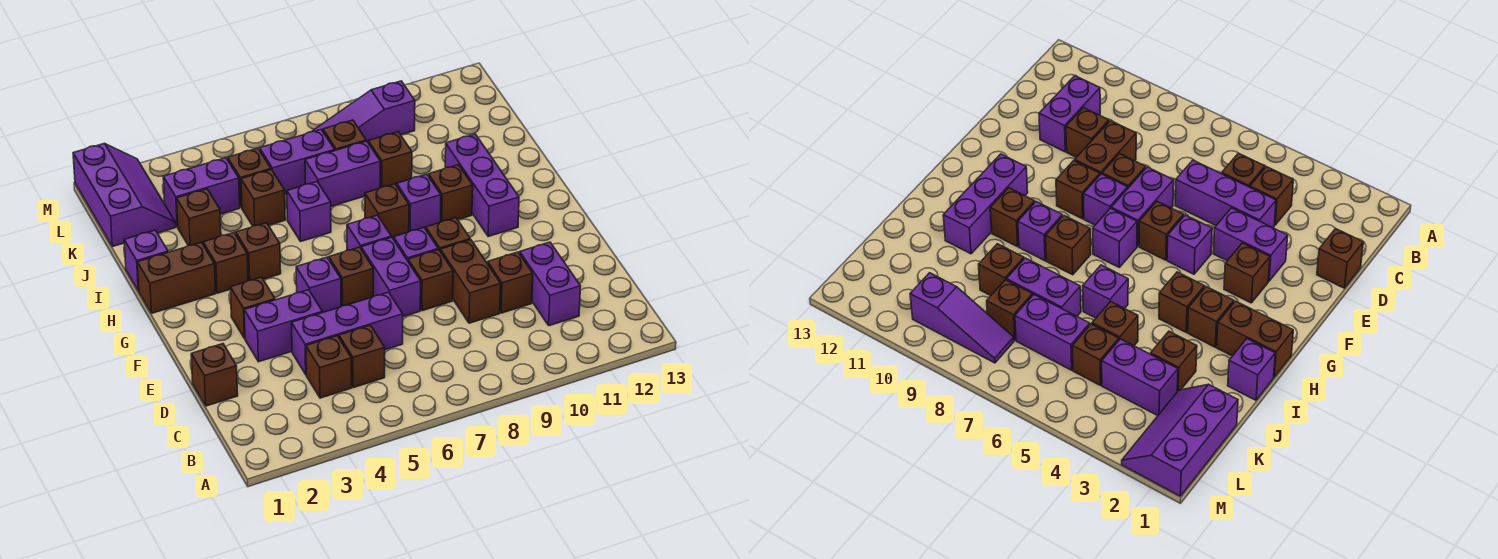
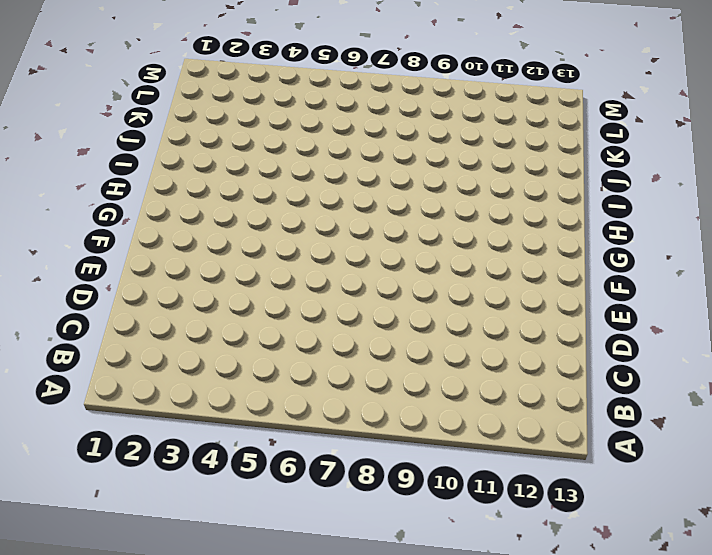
none -> brown 1x1 brick [306,336,352,398]
none -> brown 1x1 brick [339,325,385,388]
none -> purple 1x2 brick [520,242,581,326]
none -> brown 1x1 brick [191,344,238,406]

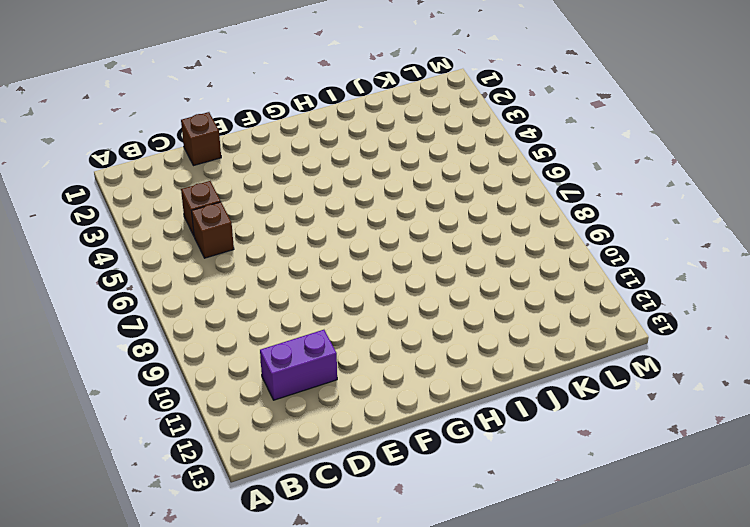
none -> purple 1x3 brick [292,292,403,374]
none -> brown 1x2 brick [440,240,501,323]
none -> brown 1x1 brick [488,252,533,313]
none -> purple 1x2 brick [244,290,322,362]

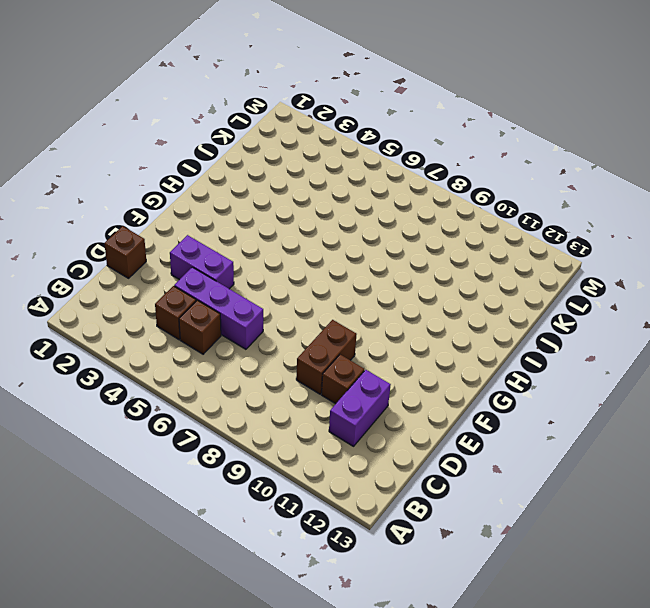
none -> purple 1x2 brick [361,237,421,317]
none -> brown 1x1 brick [408,250,453,311]
none -> brown 1x1 brick [230,277,275,338]
none -> purple 1x1 brick [296,257,341,313]

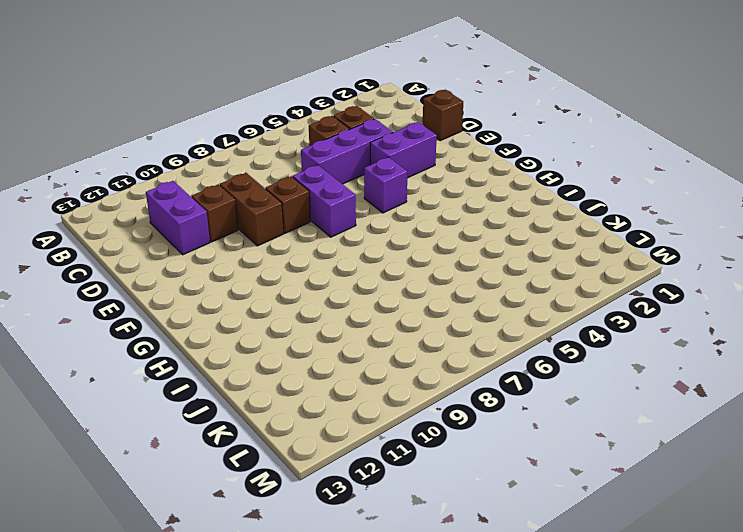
none -> brown 1x1 brick [230,277,275,338]
none -> brown 1x1 brick [329,247,373,306]
none -> purple 1x1 brick [394,228,438,261]
none -> brown 1x1 brick [426,218,470,250]

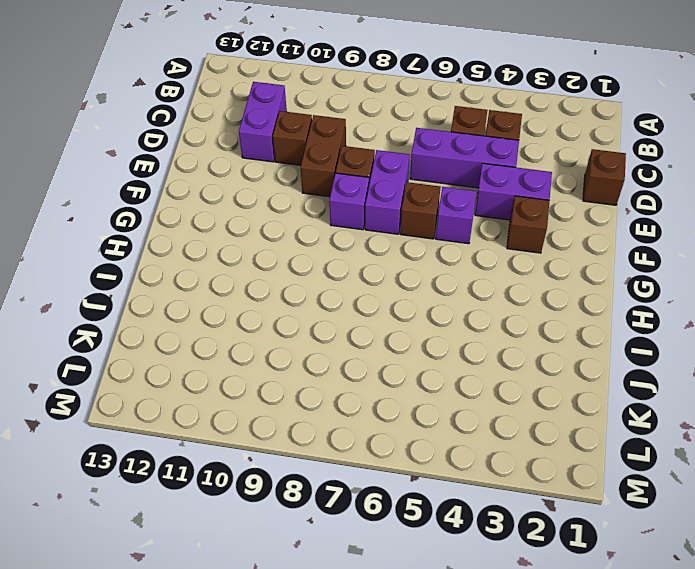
none -> brown 1x1 brick [426,218,470,250]
none -> purple 1x1 brick [347,215,391,250]
none -> purple 1x3 brick [445,134,519,236]
none -> brown 1x2 brick [137,242,216,313]

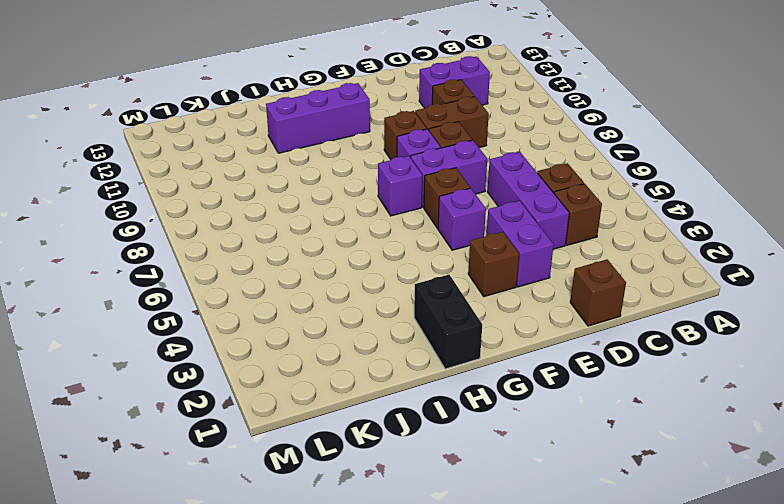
black 1x2 brick [414,275,482,369] -> brown 1x2 brick [137,242,216,313]
none -> brown 1x1 brick [203,233,248,293]
none -> brown 1x1 brick [236,223,281,280]
none -> brown 1x1 brick [365,184,409,239]
none -> purple 1x1 brick [397,174,441,232]

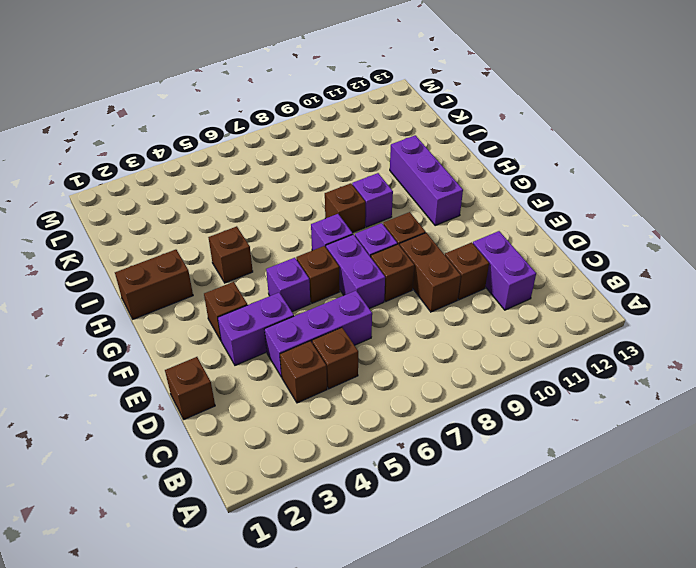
none -> brown 1x1 brick [203,233,248,293]
none -> brown 1x1 brick [429,165,473,222]
none -> purple 1x1 brick [124,230,168,291]
none -> purple 1x1 brick [287,182,331,241]

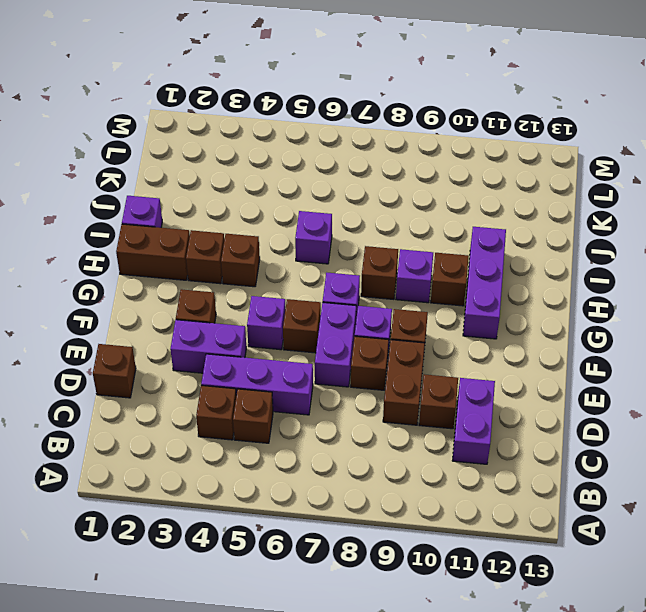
none -> brown 1x1 brick [177,189,221,245]
none -> brown 1x1 brick [241,170,285,226]
none -> purple 1x2 brick [305,141,380,206]
none -> brown 1x1 brick [368,132,412,188]

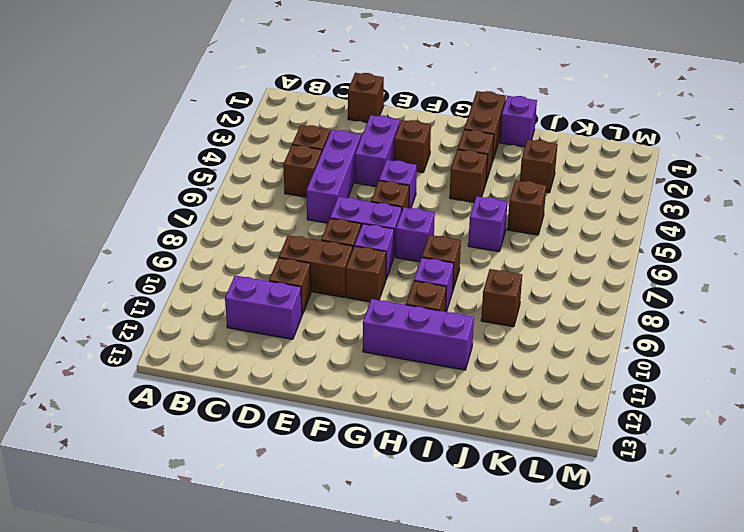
none -> purple 1x2 brick [305,141,380,206]
none -> purple 2x3 slope [73,143,176,247]
none -> purple 1x2 brick [163,158,240,227]
none -> brown 1x1 brick [228,148,271,208]

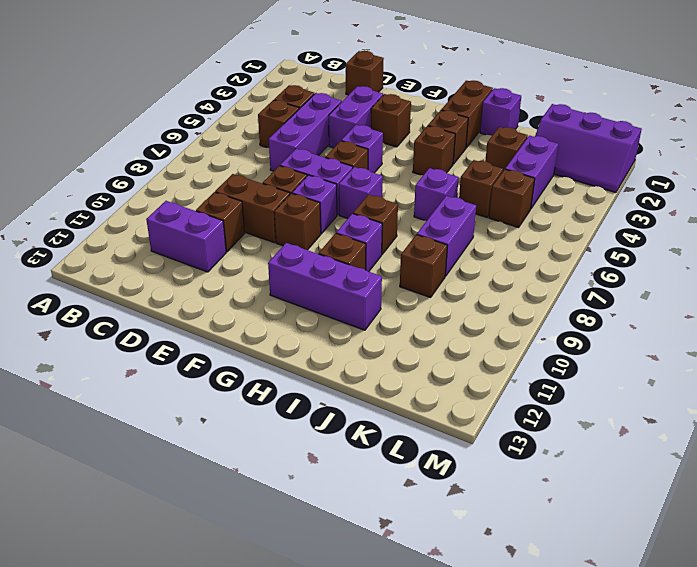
none -> purple 1x2 brick [260,130,335,195]
none -> brown 1x1 brick [323,120,366,150]
none -> purple 1x3 slope [312,81,415,142]

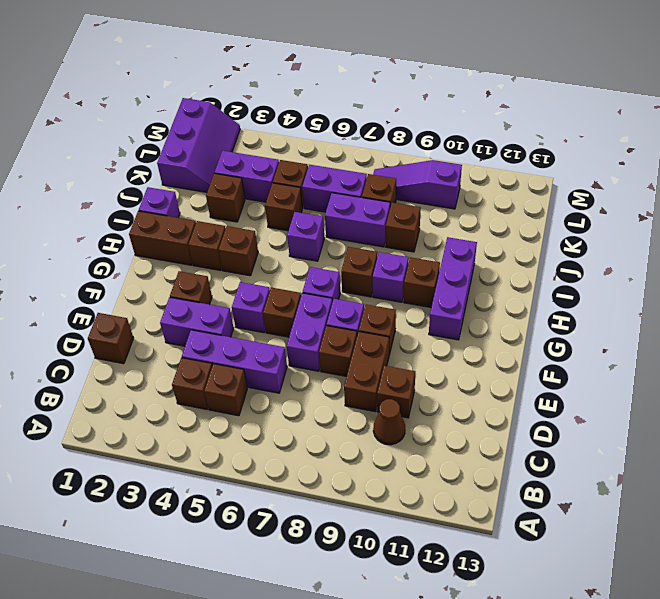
brown 1x1 cone [373,399,405,445] -> none
none -> purple 1x2 brick [520,242,581,326]

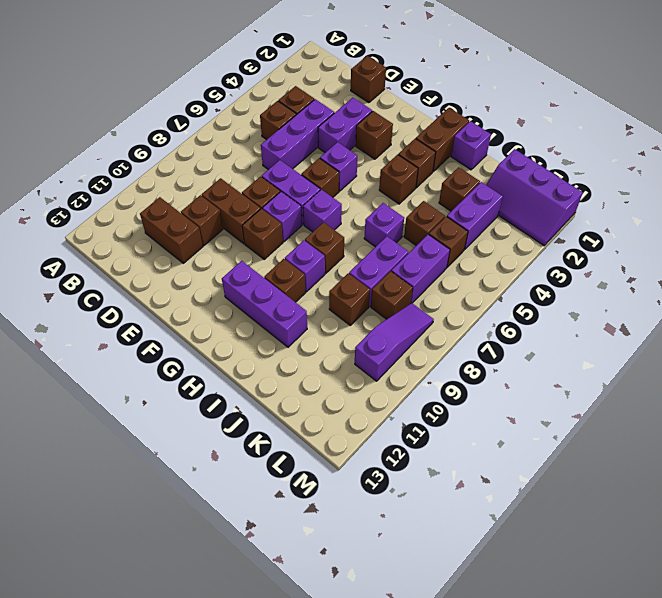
brown 1x2 brick [140,197,203,263] -> purple 1x2 brick [520,242,581,326]

